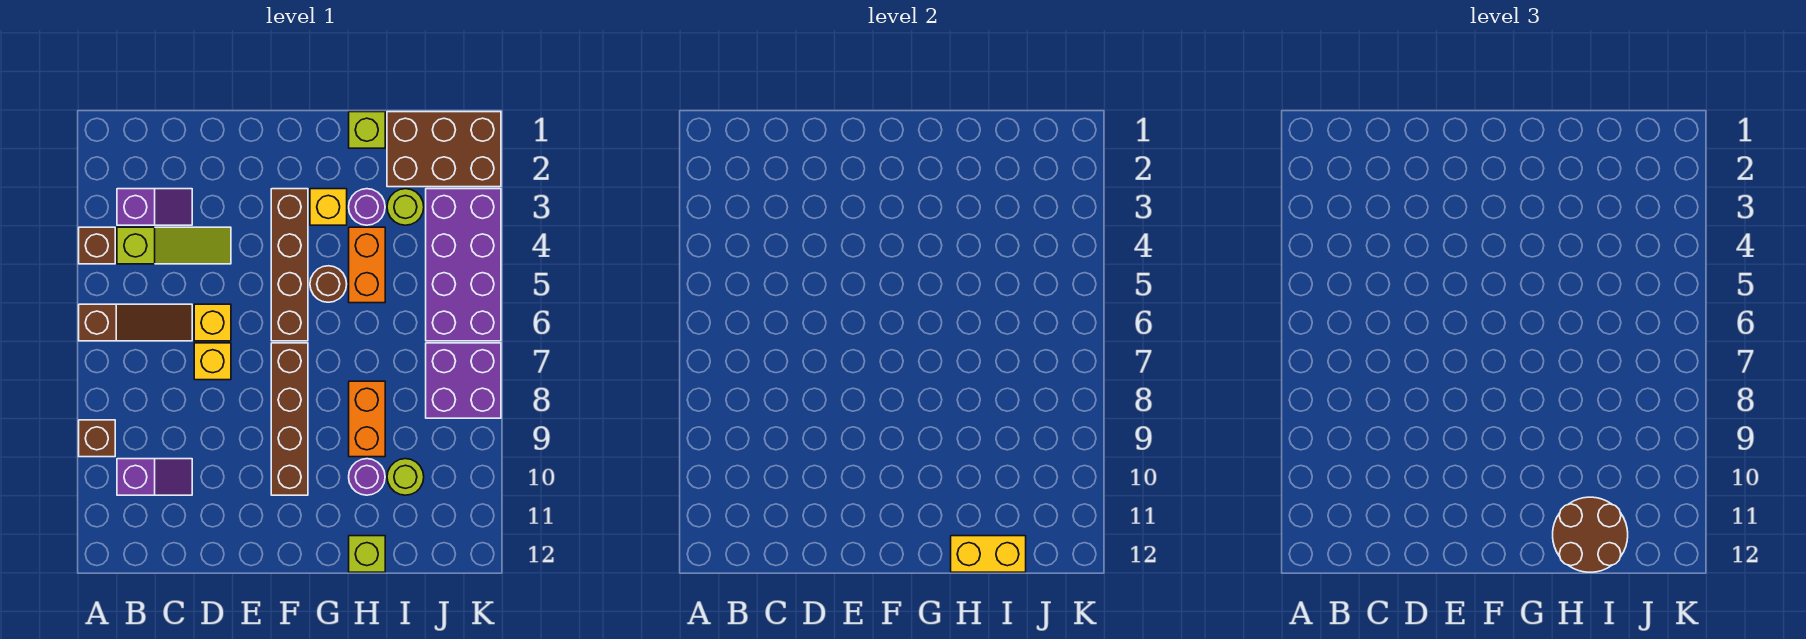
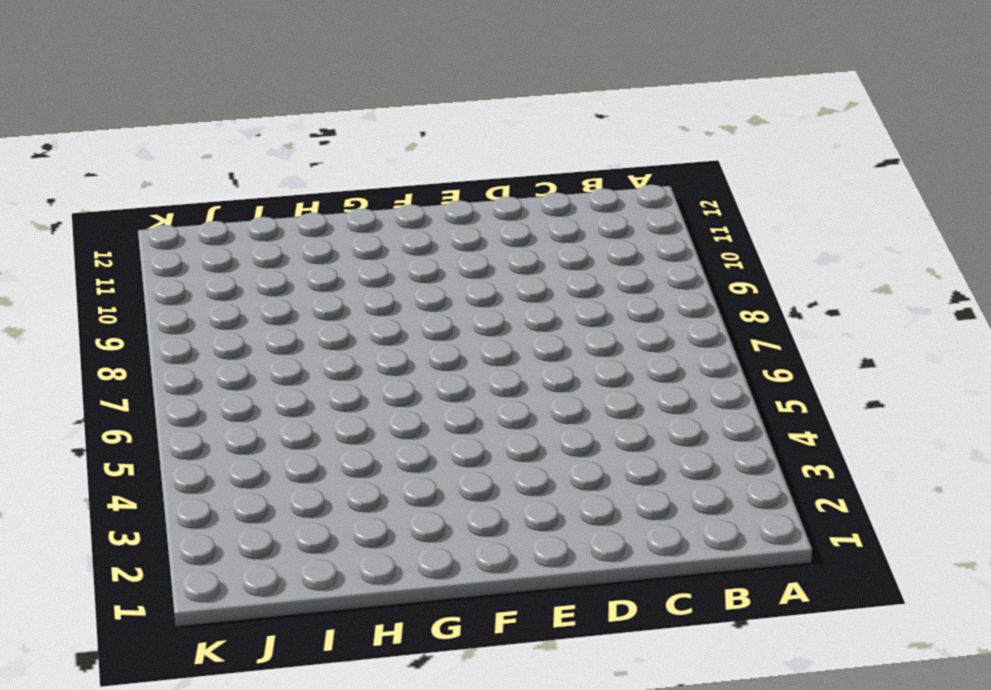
none -> brown 1x1 brick [79,227,115,264]
none -> brown 1x3 slope [79,304,192,341]
none -> brown 1x1 brick [79,420,115,457]

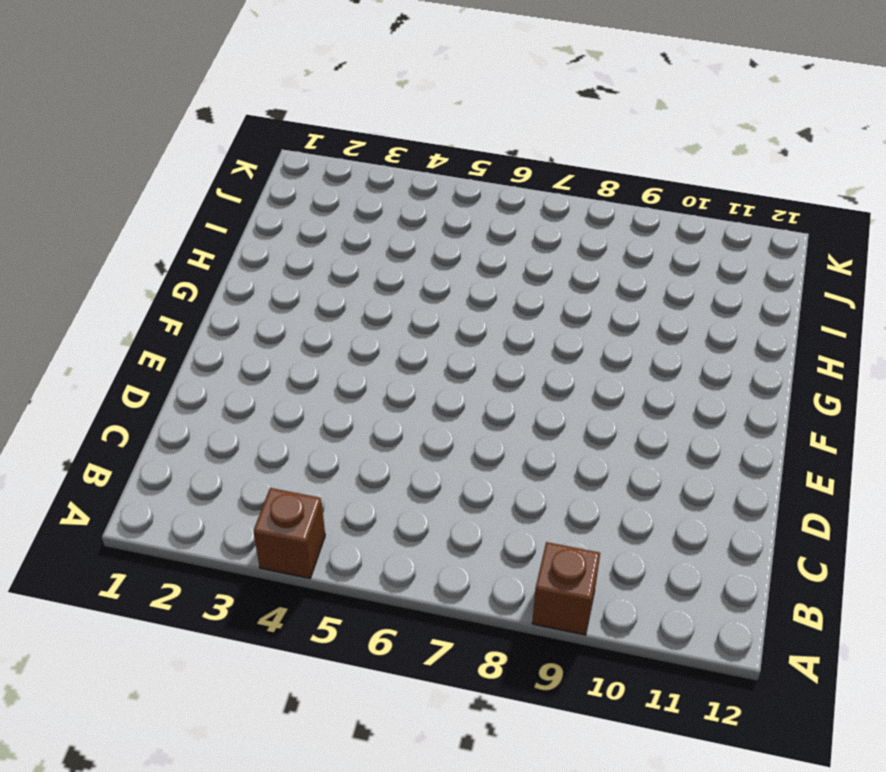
none -> brown 1x3 slope [79,304,192,341]
none -> purple 1x2 slope [117,189,192,225]
none -> lime 1x3 slope [117,227,231,264]

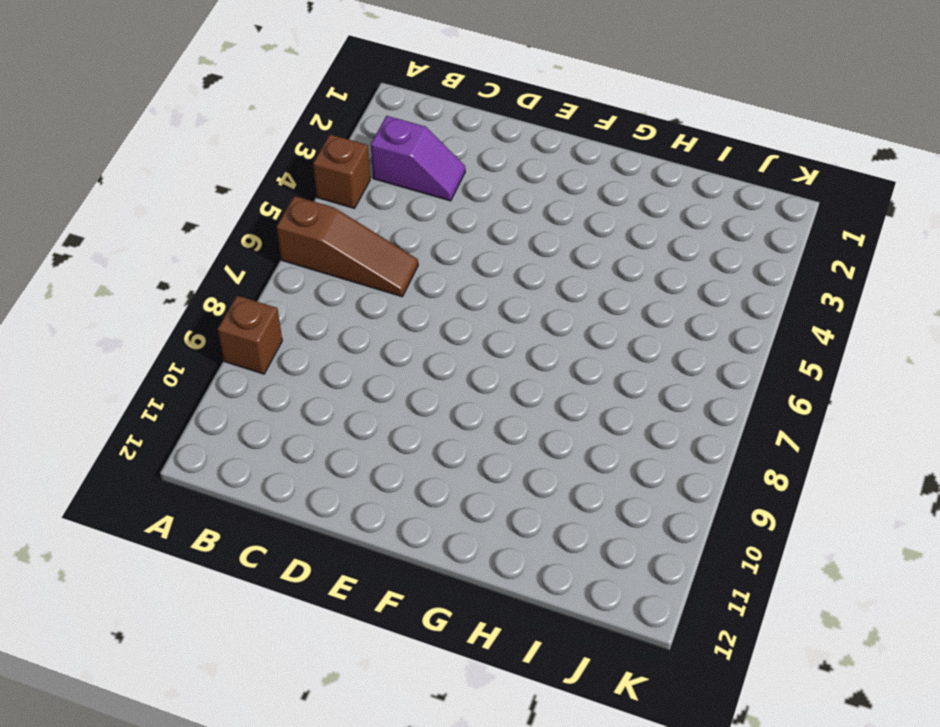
none -> lime 1x3 slope [117,227,231,264]
none -> purple 1x2 slope [117,459,192,495]
none -> yellow 1x1 brick [194,304,231,341]

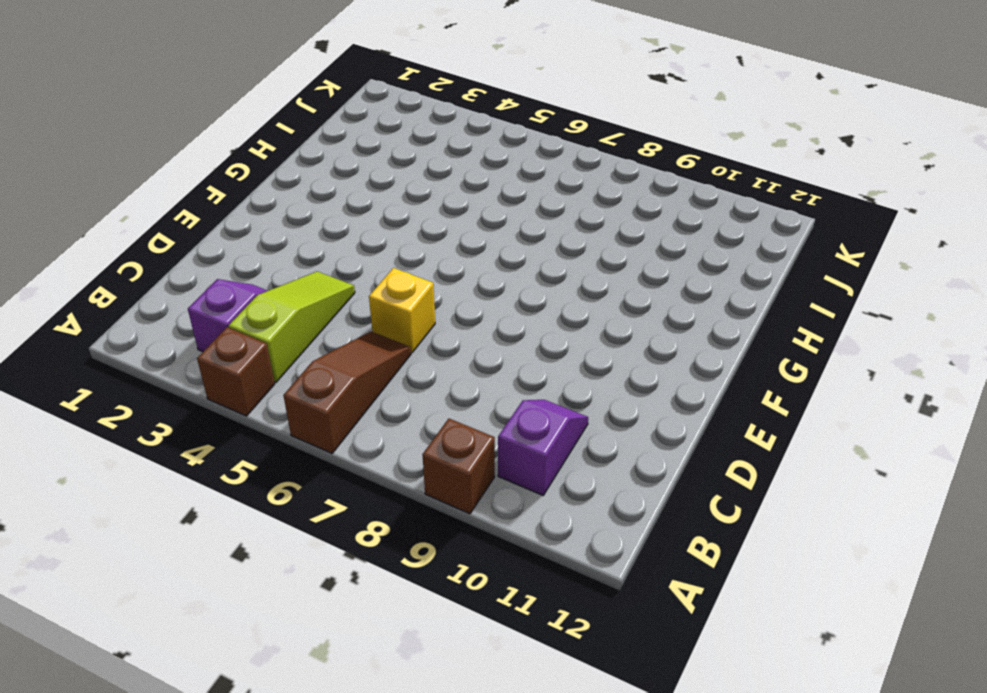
none -> yellow 1x1 brick [194,343,231,380]
none -> brown 1x4 brick [271,189,308,341]
none -> brown 1x4 brick [271,343,308,495]

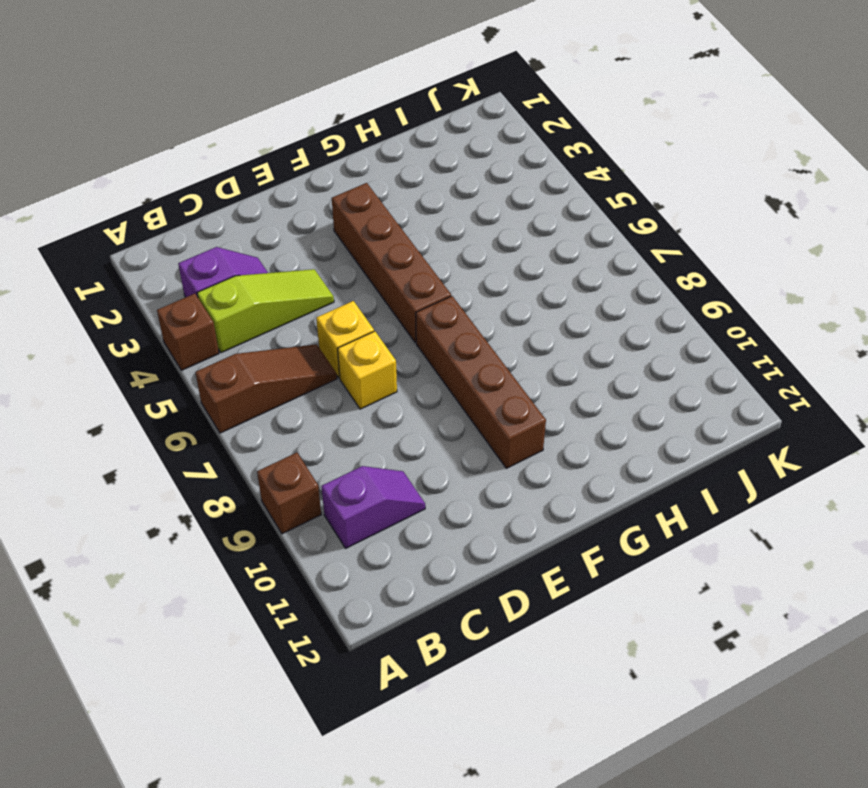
none -> yellow 1x1 brick [310,189,347,225]
none -> brown 1x1 round brick [310,266,347,302]
none -> lime 1x1 brick [349,112,385,148]

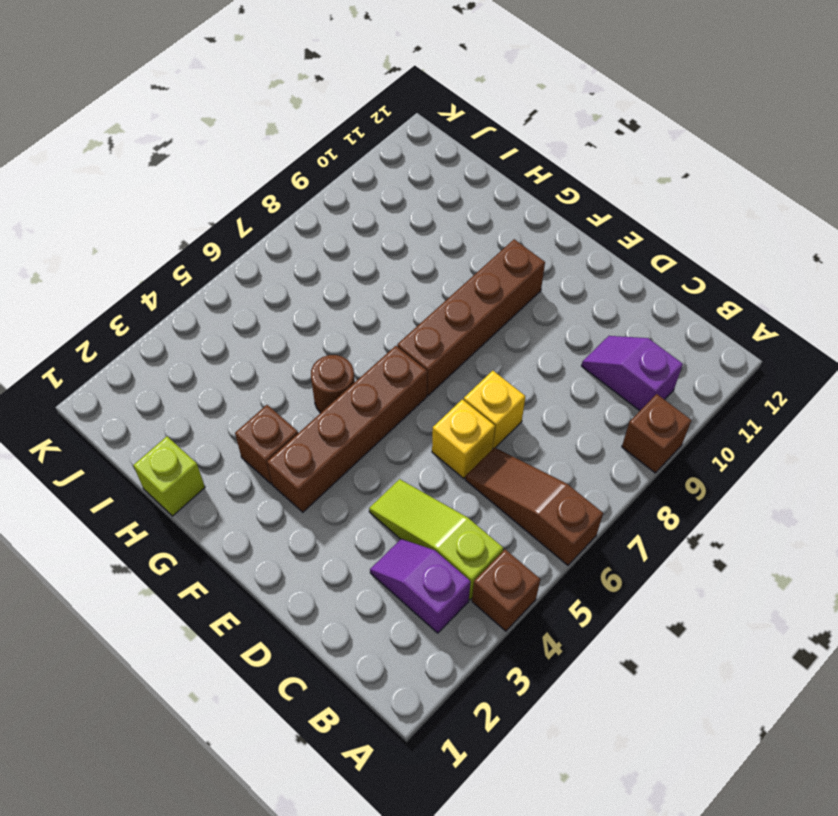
brown 1x1 brick [235,405,298,484] -> yellow 1x1 brick [310,189,347,225]
none -> purple 1x1 round brick [349,189,385,225]
none -> orange 1x2 brick [349,227,385,303]
none -> orange 1x2 brick [349,381,385,457]

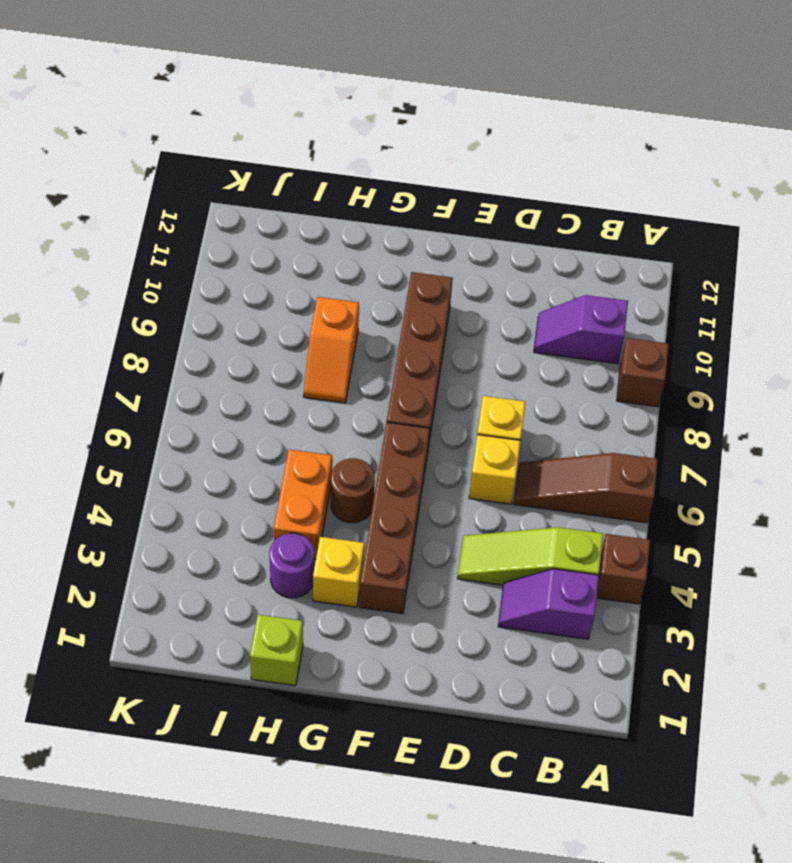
orange 1x2 slope [304,297,359,403] -> orange 1x2 brick [349,381,385,457]
none -> purple 1x1 round brick [349,459,385,495]
none -> lime 1x1 brick [349,536,385,572]
none -> brown 2x3 brick [387,112,501,187]

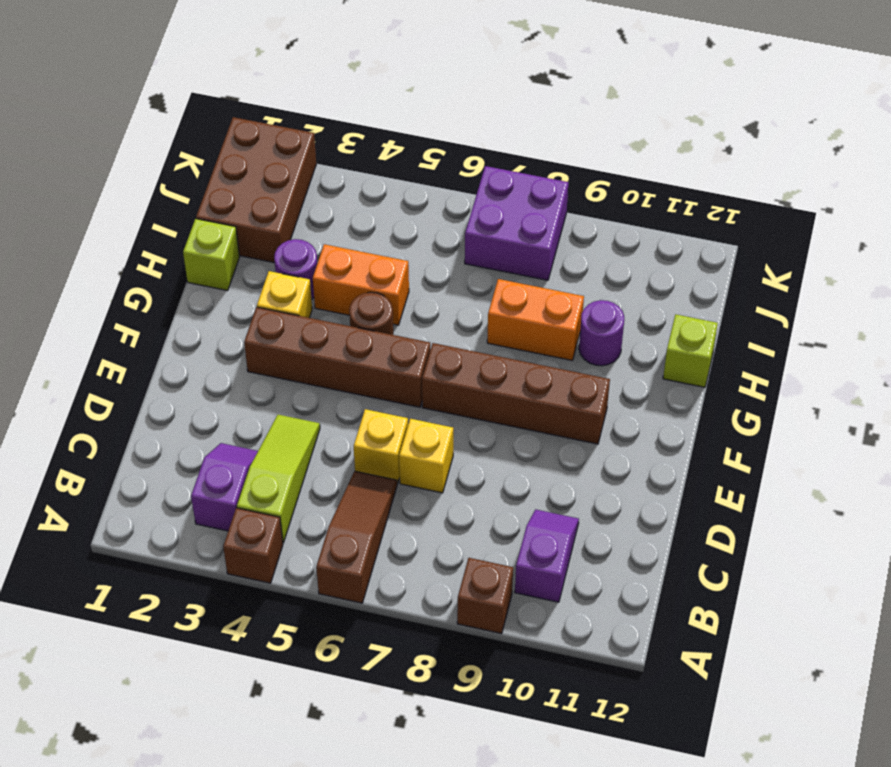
none -> lime 1x1 round brick [387,189,424,225]
none -> lime 1x1 round brick [387,459,424,495]
none -> purple 2x4 brick [426,189,501,341]

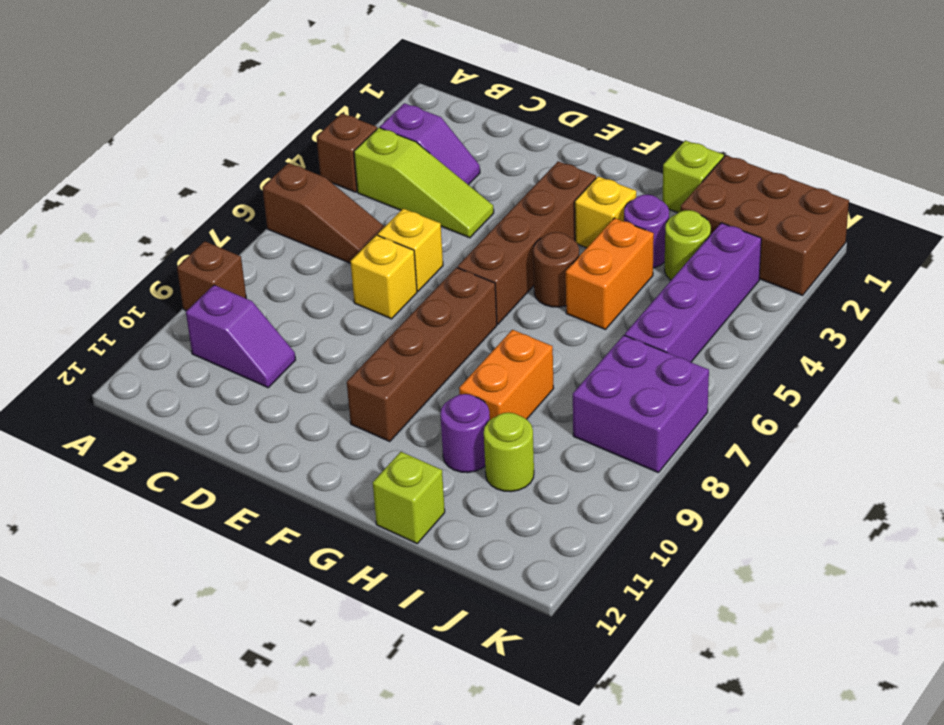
purple 1x4 brick [625,223,761,362] -> purple 2x4 brick [426,189,501,341]
none -> yellow 1x2 brick [951,536,1026,572]
none -> brown 2x2 round brick [1553,497,1628,572]

